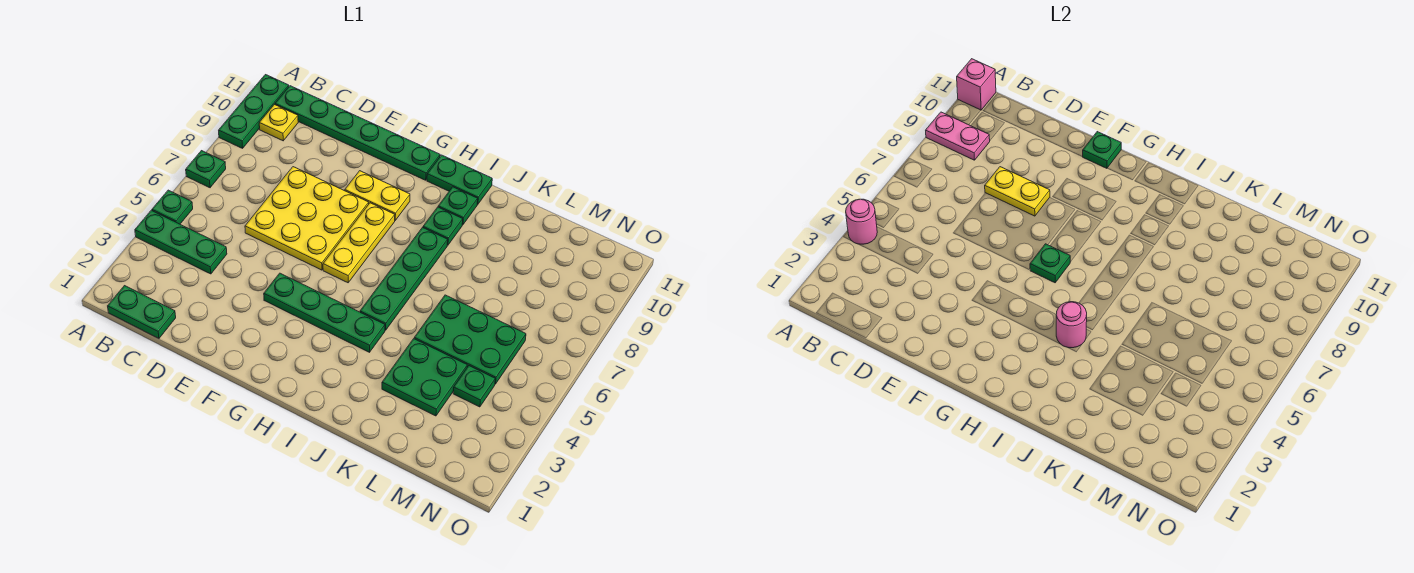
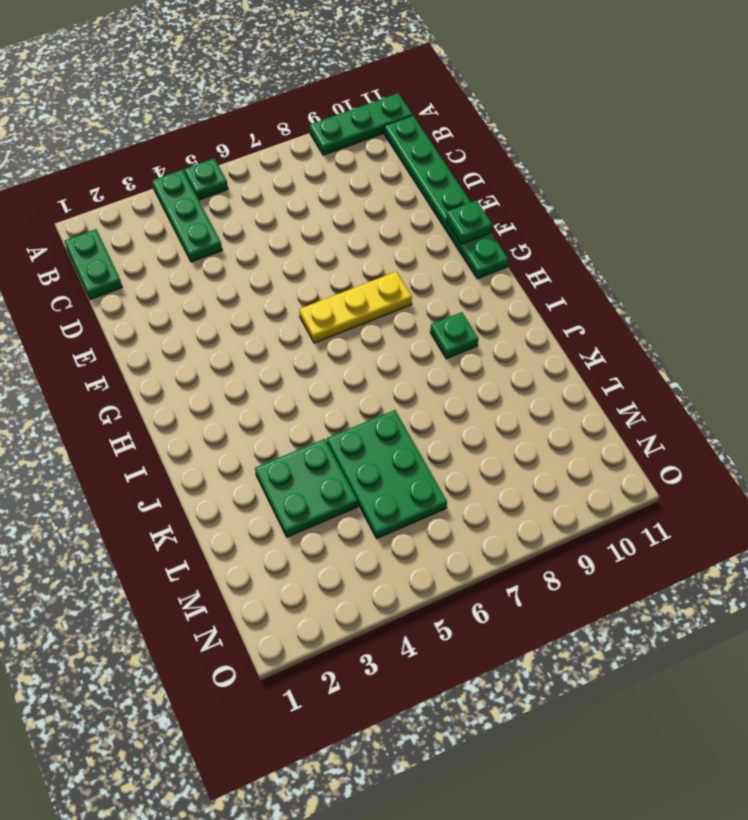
none -> green 1x1 plate [186,151,226,188]
none -> yellow 1x1 plate [259,105,298,141]
none -> yellow 3x3 plate [245,167,369,270]

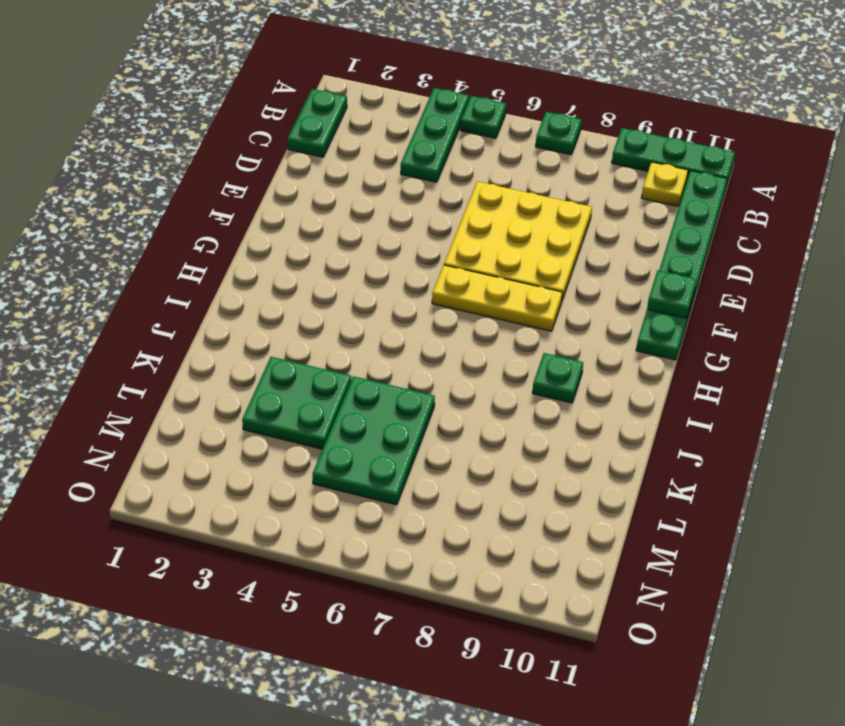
none -> green 1x4 plate [264,273,385,352]
none -> yellow 1x2 plate [345,171,410,220]
none -> green 1x2 plate [427,155,492,205]

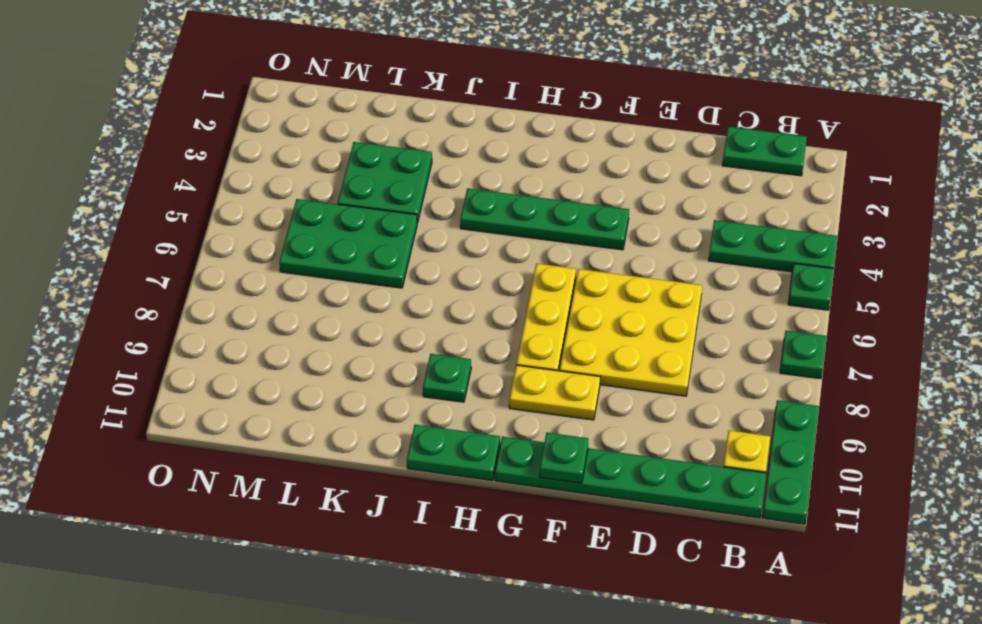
none -> green 1x4 plate [360,228,448,330]
none -> green 1x1 plate [438,187,478,225]
none -> green 1x1 plate [453,366,495,407]

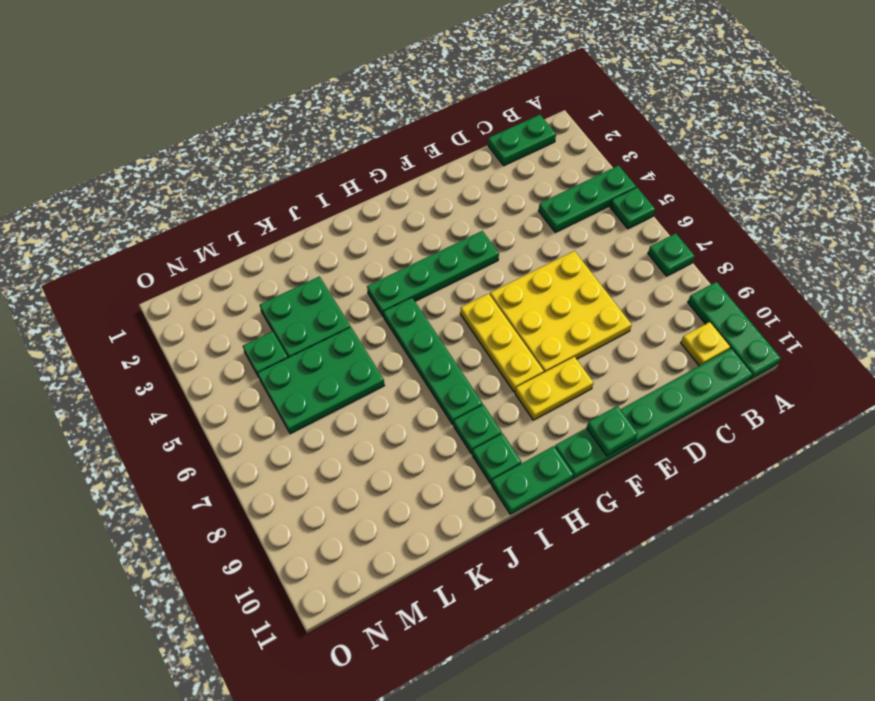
none -> pink 1x1 round brick [846,199,877,244]
none -> pink 1x2 plate [926,112,990,160]
none -> pink 1x1 brick [957,59,996,110]

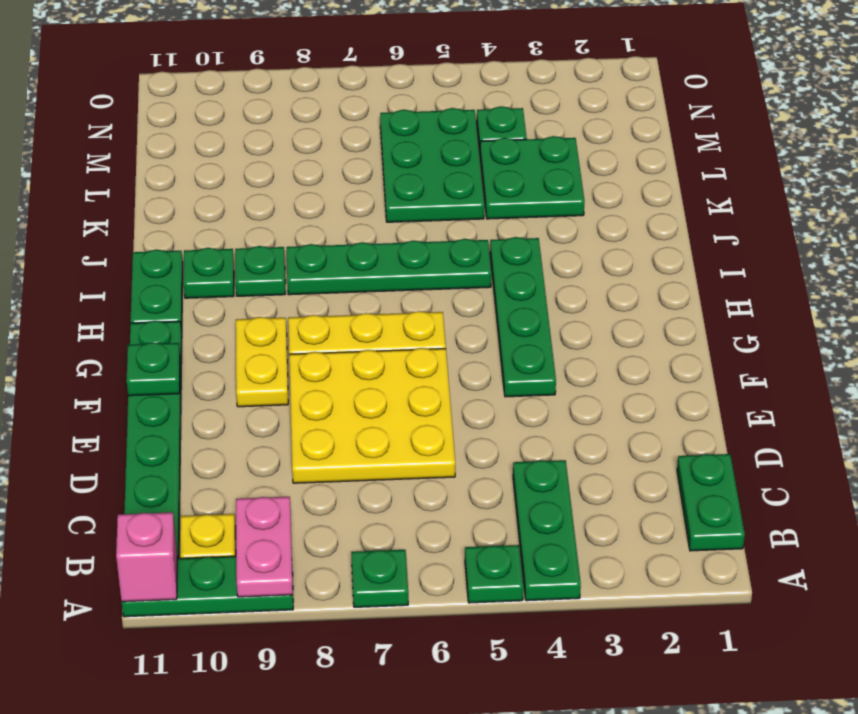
none -> pink 1x1 round brick [846,199,877,244]
none -> yellow 1x2 plate [985,167,1050,216]
none -> green 1x1 plate [1030,244,1070,283]

